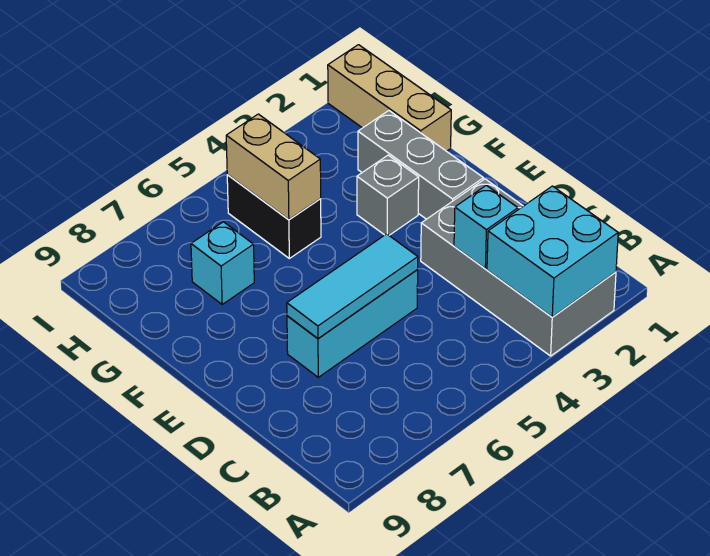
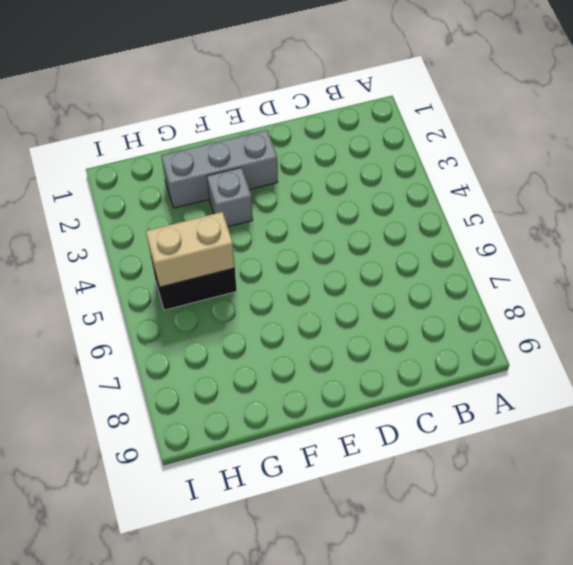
none -> grey 2x4 brick [421,179,616,356]
none -> cyan 1x3 brick [287,270,418,377]

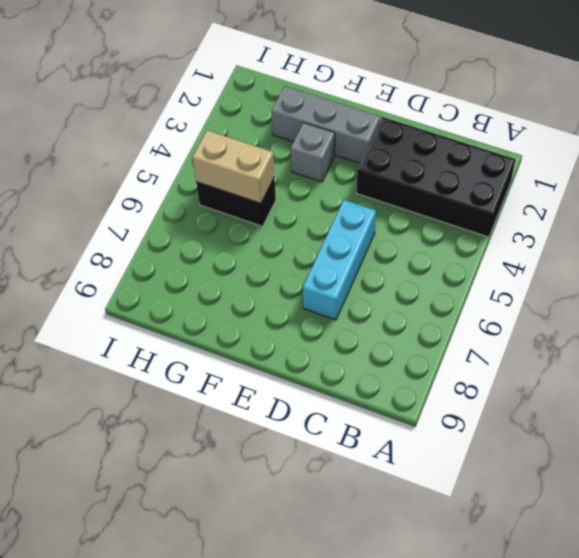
black 2x4 brick [357,117,516,237] -> grey 2x4 brick [421,179,616,356]
none -> tan 1x3 brick [328,45,451,151]
none -> cyan 1x1 brick [191,222,254,304]

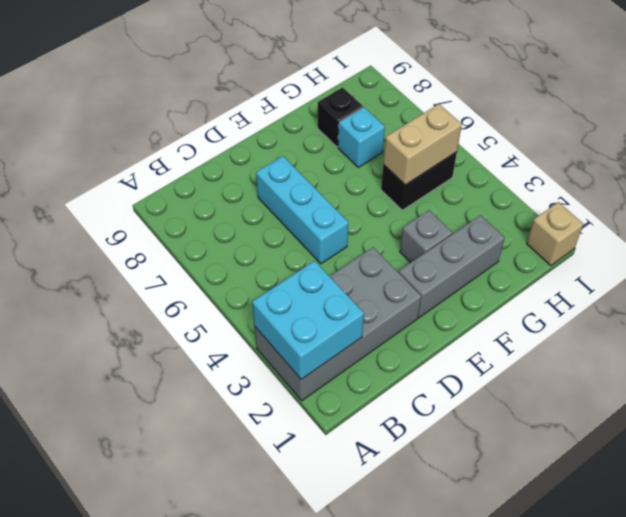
black 1x1 brick [318,87,363,147] -> none
tan 1x1 brick [527,202,583,266] -> tan 1x3 brick [328,45,451,151]
none -> cyan 1x1 brick [454,185,518,269]
none -> cyan 1x3 tile [287,234,418,338]

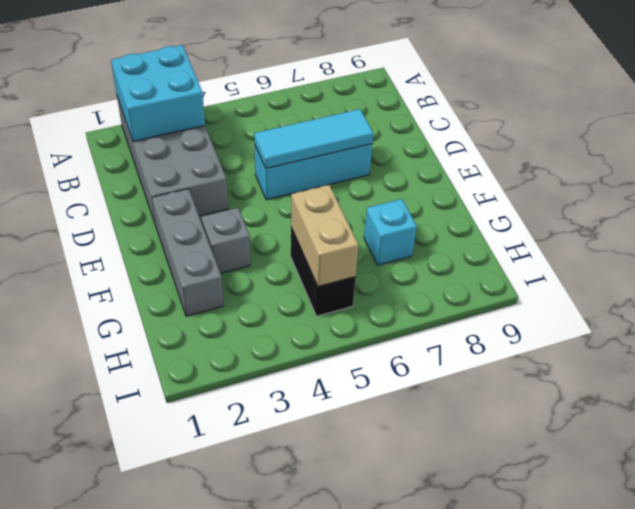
none -> tan 1x3 brick [328,45,451,151]
none -> cyan 1x1 brick [454,185,518,269]

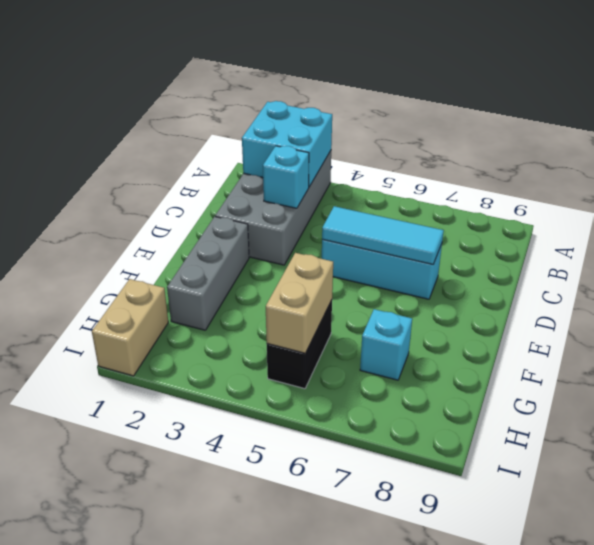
tan 1x2 brick [92,279,168,376] -> tan 1x3 brick [328,45,451,151]
none -> grey 1x1 brick [357,155,419,235]

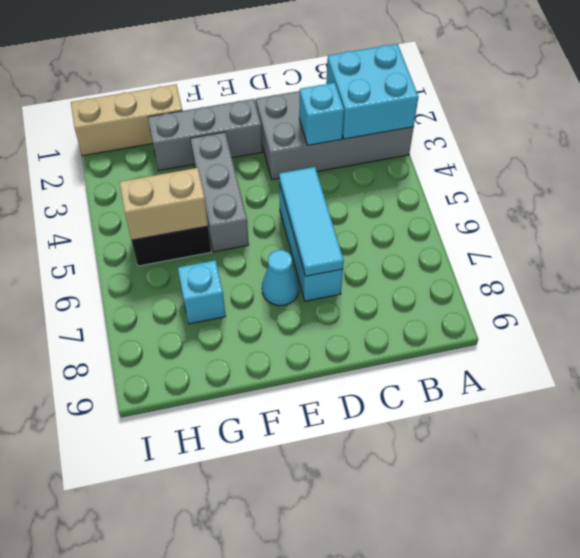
cyan 1x1 cone [262,250,299,306] -> none
grey 1x3 brick [191,132,249,252] -> grey 1x1 brick [357,155,419,235]

